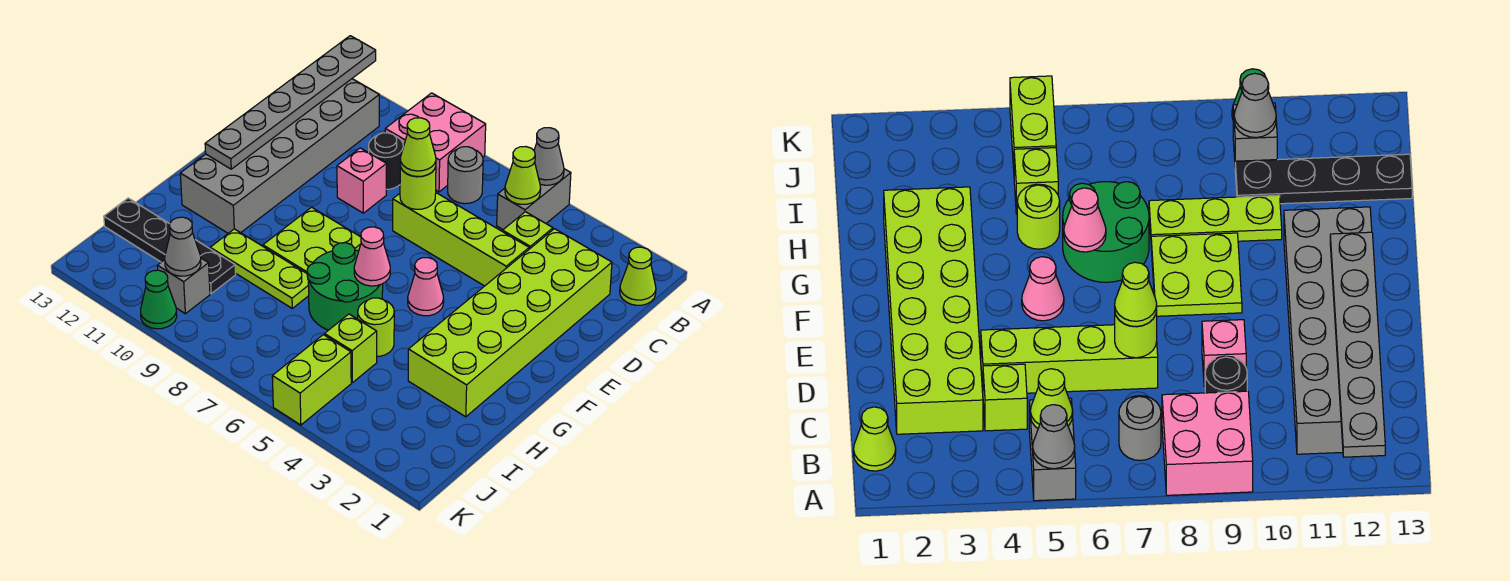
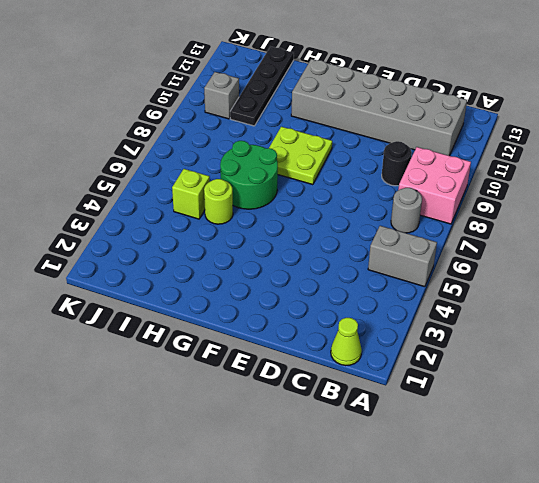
none -> lime 2x6 brick [408,229,612,417]
none -> lime 1x1 brick [503,212,553,249]
none -> lime 1x4 brick [393,193,529,286]

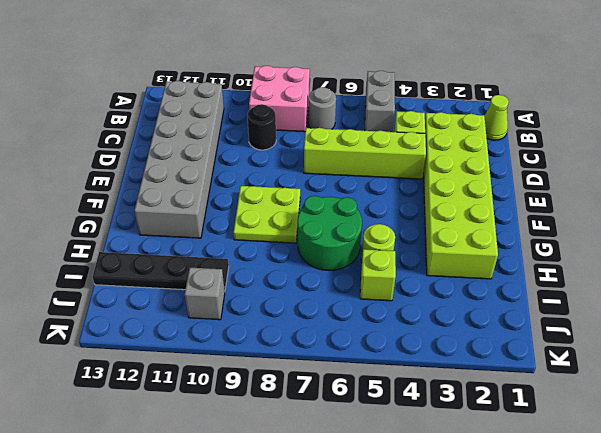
none -> pink 1x1 brick [337,148,387,213]
none -> pink 1x1 cone [408,258,444,316]
none -> lime 1x3 plate [210,229,309,308]

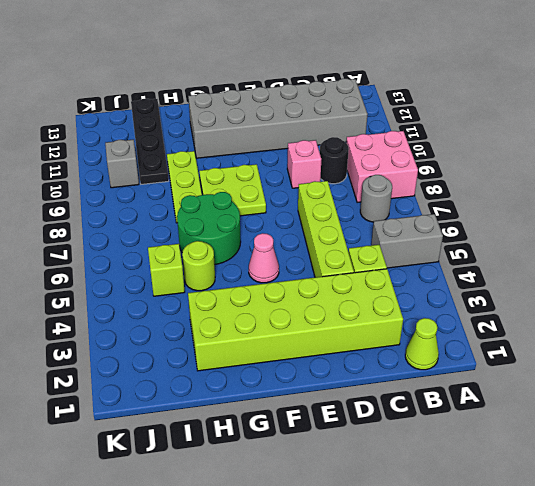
none -> lime 1x2 brick [272,335,351,425]
none -> green 1x1 cone [141,270,177,329]
none -> grey 1x1 cone [534,128,564,185]

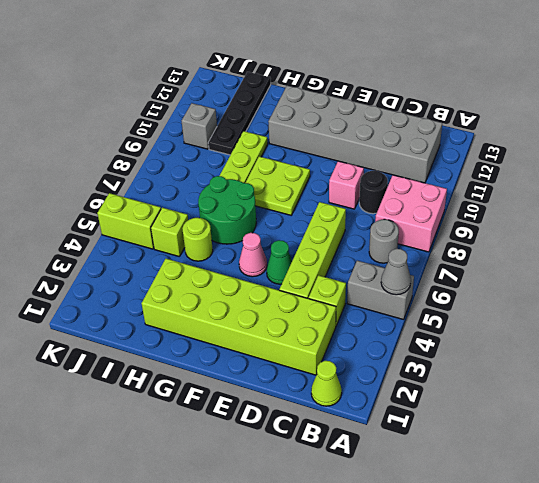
green 1x1 cone [267,240,292,284] -> green 1x1 cone moved to [141,270,177,329]
none -> grey 1x6 plate [205,36,376,169]
none -> lime 1x1 cone [505,147,541,204]
none -> lime 1x1 round brick [400,166,436,209]

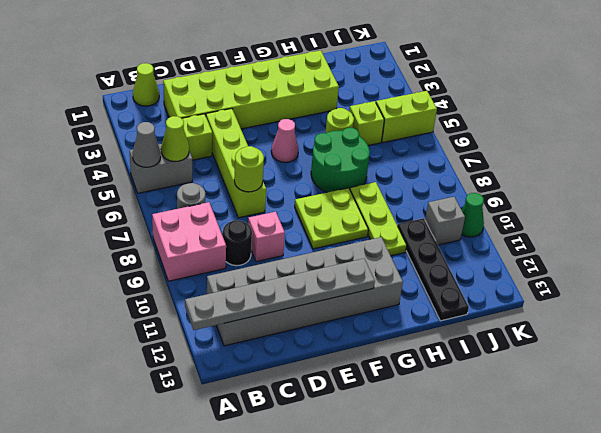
none -> pink 1x1 cone [354,227,390,286]
none -> grey 1x1 cone [165,217,201,276]
none -> lime 1x1 cone [400,118,436,177]

